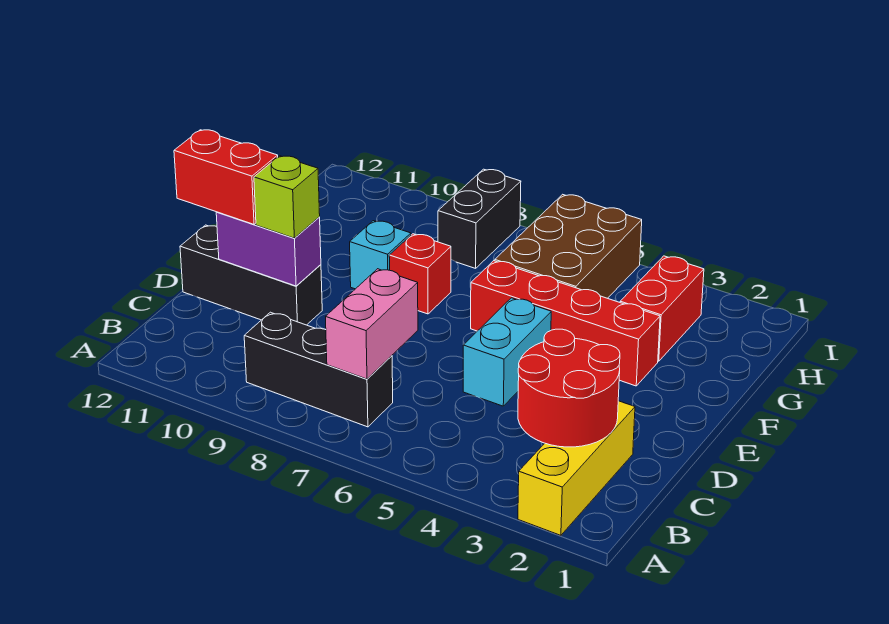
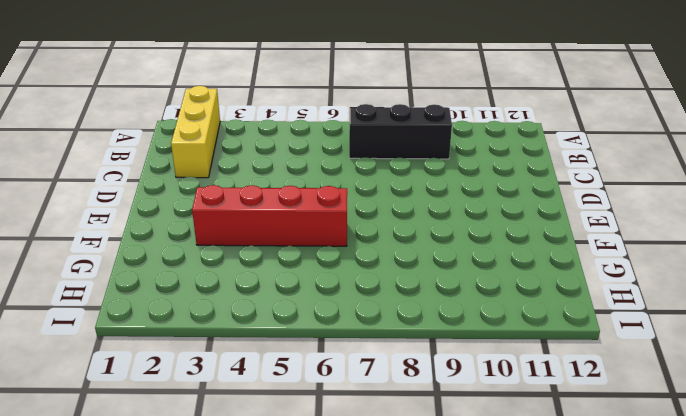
none -> cyan 1x2 brick [463,298,551,406]
none -> black 1x3 brick [180,225,322,325]
none -> red 1x1 brick [389,234,451,314]

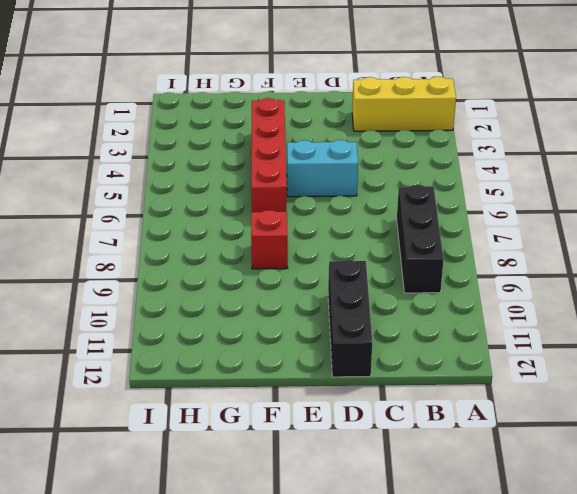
none -> cyan 1x1 brick [350,221,411,289]
none -> red 1x2 brick [620,256,704,361]
none -> brown 2x3 brick [495,194,642,298]

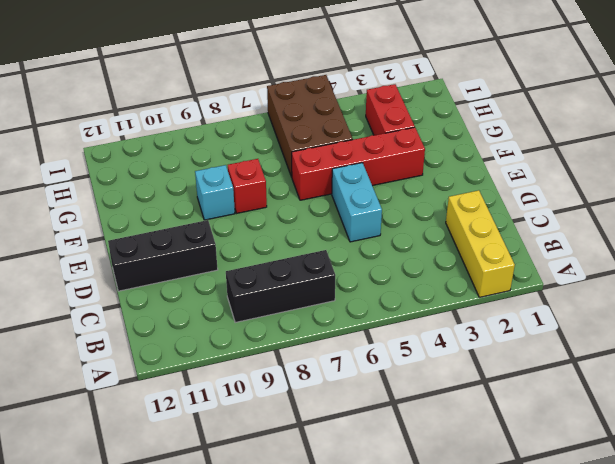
none -> black 1x2 brick [438,169,521,268]
none -> red 2x2 round brick [518,329,620,447]
none -> pink 1x2 brick [326,269,418,379]

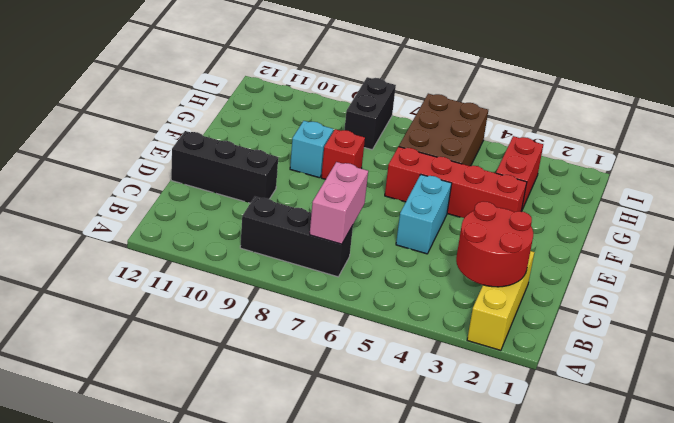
none -> purple 1x2 brick [216,212,321,286]
none -> lime 1x1 brick [254,156,320,238]
none -> red 1x2 brick [174,130,278,224]

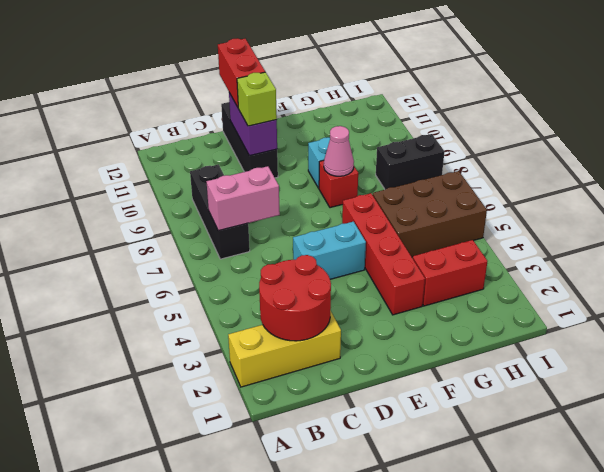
pink 1x1 cone [324,126,354,176] -> none

